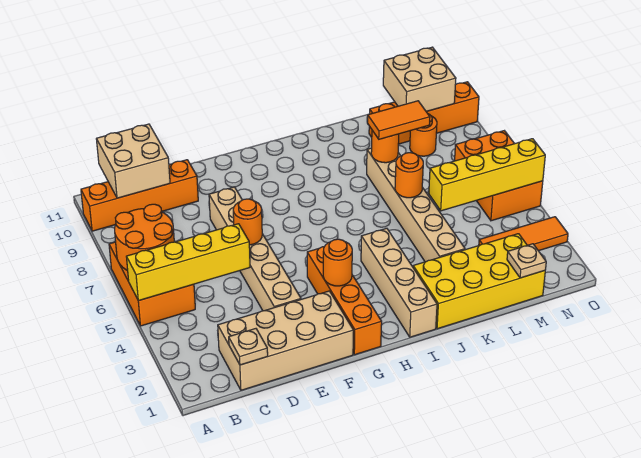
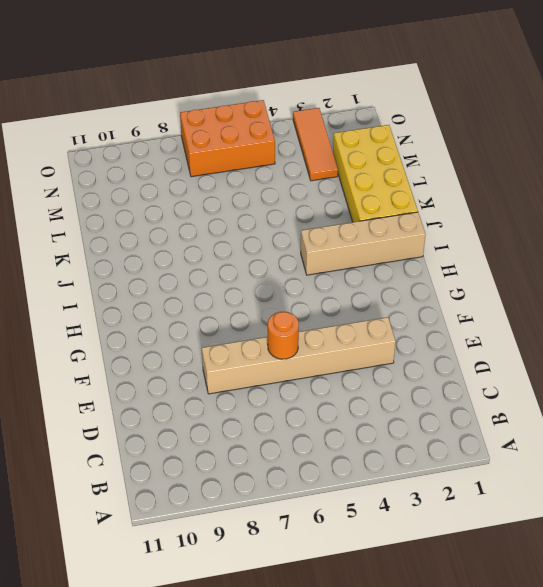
none -> orange 2x3 brick [109,242,195,326]
none -> orange 1x4 brick [81,160,198,231]
none -> tan 2x4 brick [218,291,353,390]

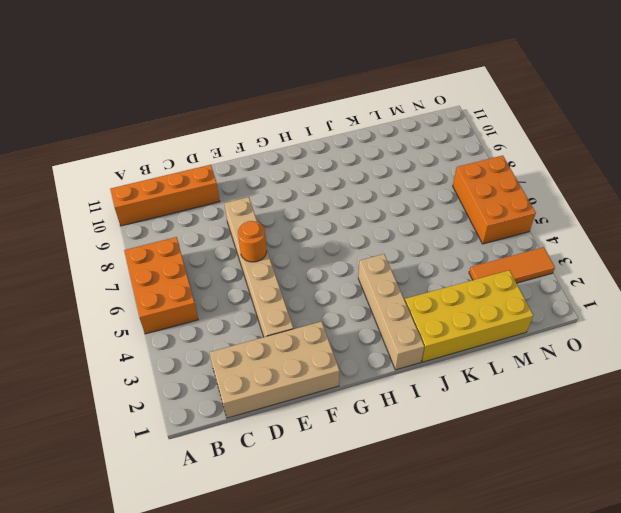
none -> orange 1x4 brick [307,247,382,355]
none -> tan 1x6 brick [367,148,465,262]
none -> orange 1x4 brick [369,82,479,144]

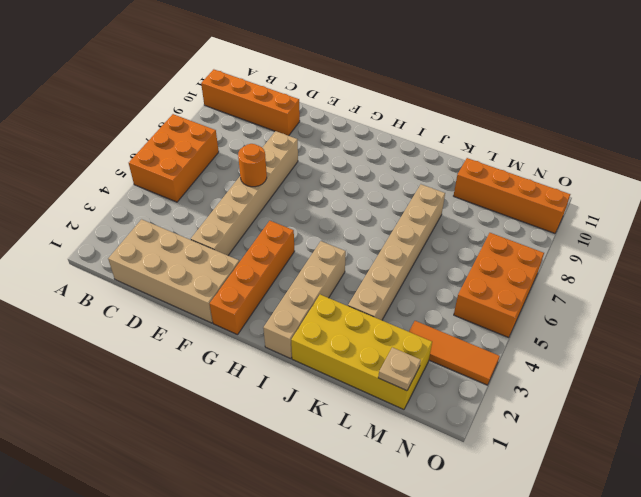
none -> orange 1x1 round brick [410,114,437,156]
none -> yellow 1x4 brick [126,224,250,301]
none -> orange 2x2 round brick [115,204,174,271]

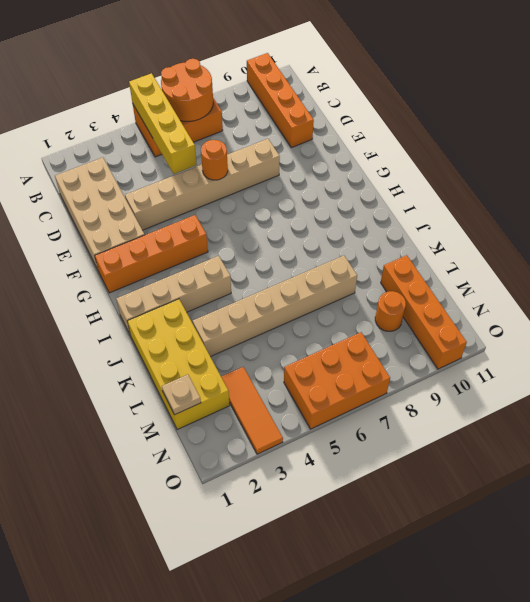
none -> tan 2x2 brick [96,124,170,198]
none -> tan 1x1 plate [229,329,268,365]
none -> orange 1x1 round brick [323,239,352,286]

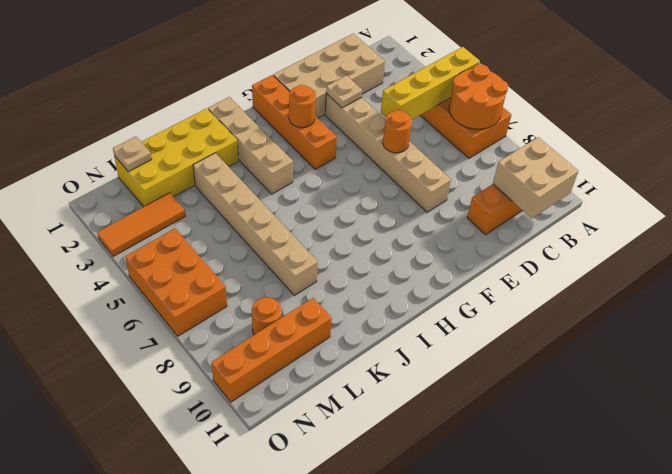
tan 1x1 plate [326,76,362,108] -> tan 1x1 plate moved to [229,329,268,365]
none -> orange 1x1 round brick [395,153,423,198]
none -> orange 1x1 round brick [371,130,399,163]
none -> yellow 1x4 brick [429,139,545,211]

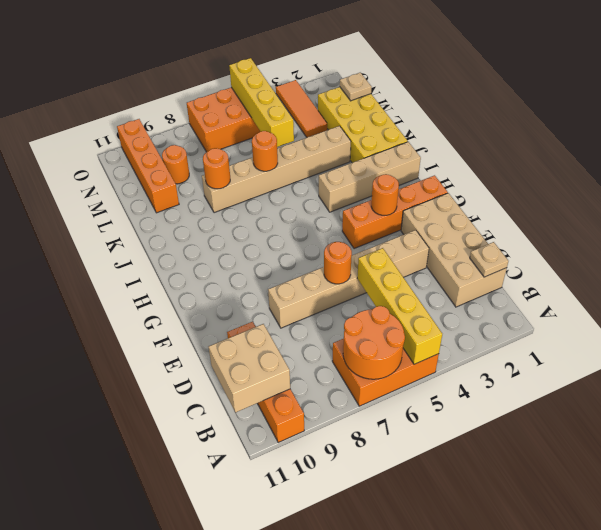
none -> tan 2x2 brick [383,47,456,111]
none -> orange 1x2 tile [368,101,430,139]

